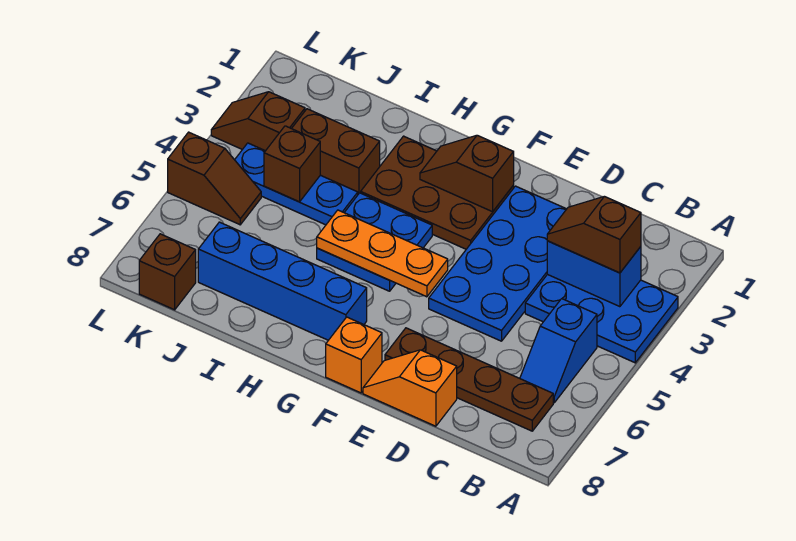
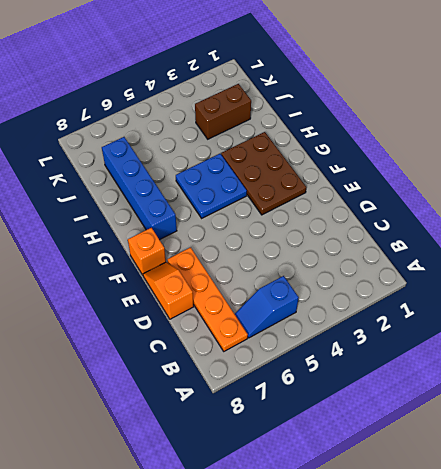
orange 1x4 plate [168,248,248,351] -> brown 1x4 plate [385,328,553,431]
brown 1x2 brick [195,84,251,139] -> brown 1x2 brick turned to [292,109,380,194]
none -> blue 2x3 plate [525,274,678,363]
none -> blue 2x4 plate [429,186,566,341]
none -> blue 1x3 plate [235,143,358,225]

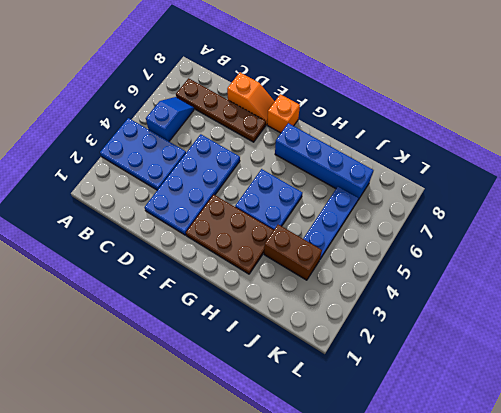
blue 1x3 plate [303,187,358,259] -> blue 1x3 plate turned to [235,143,358,225]
none -> brown 1x2 slope [211,92,305,151]
none -> brown 1x2 slope [168,132,261,225]
none -> brown 1x1 brick [139,234,196,310]

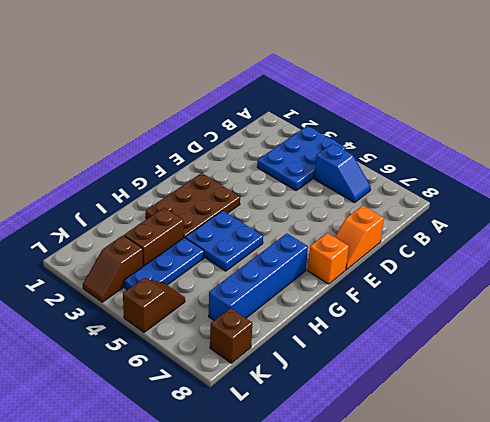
none -> brown 1x4 plate [385,328,553,431]
none -> blue 2x4 plate [429,186,566,341]
none -> blue 1x2 brick [547,241,641,307]

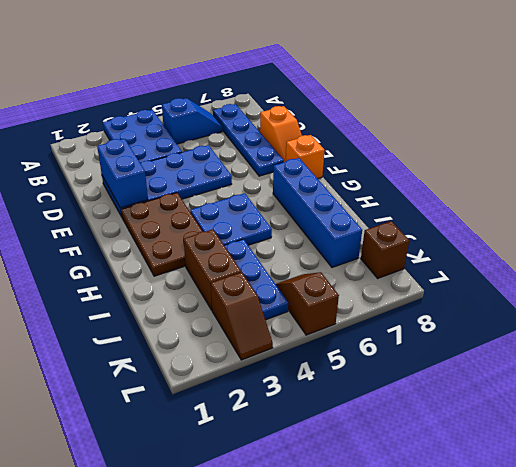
blue 1x4 plate [213,104,284,176] -> brown 1x4 plate [385,328,553,431]
blue 1x2 brick [97,139,148,208] -> blue 1x2 brick moved to [547,241,641,307]
none -> brown 1x2 slope [420,135,514,212]
none -> orange 1x3 plate [317,210,448,297]
none -> brown 1x1 brick [264,126,320,202]

